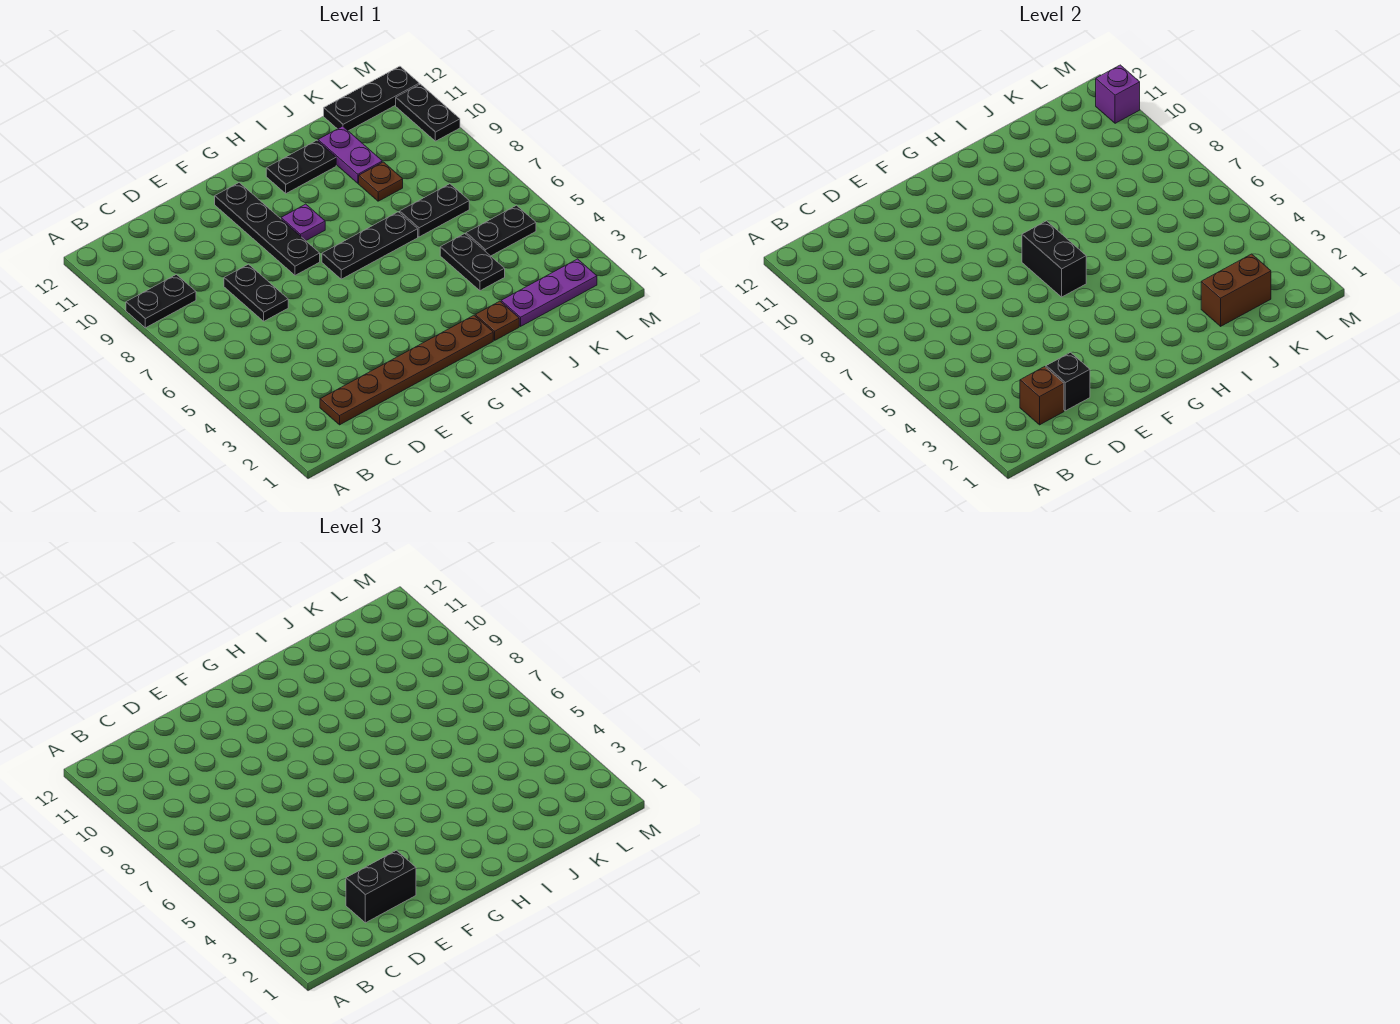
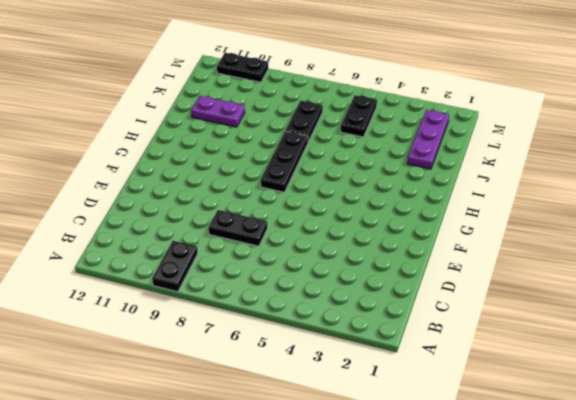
none -> brown 1x6 plate [320,315,493,425]
none -> black 1x4 plate [215,183,320,275]
none -> purple 1x1 plate [281,204,325,241]

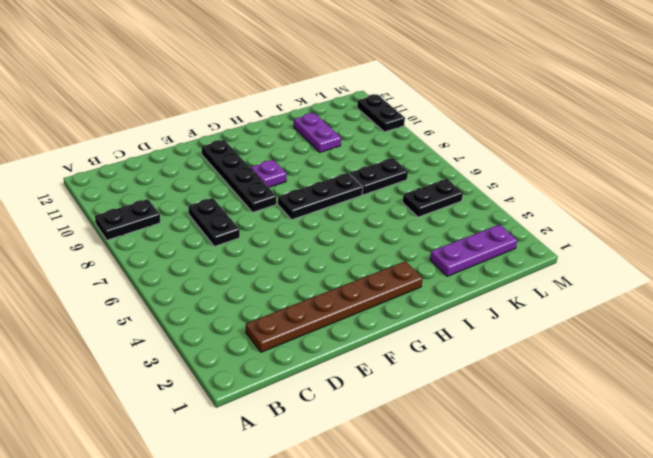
none -> black 1x2 plate [266,140,336,194]
none -> brown 1x1 plate [475,301,519,340]
none -> black 1x2 plate [440,234,505,291]

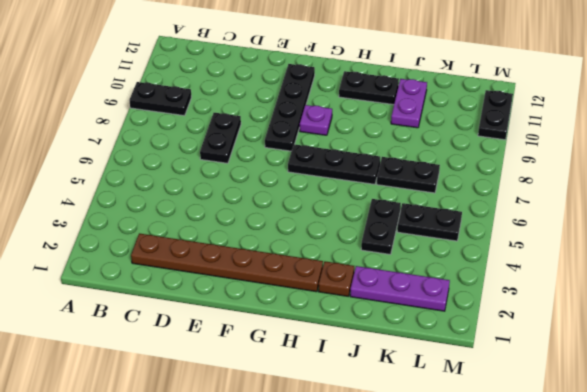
none -> brown 1x1 plate [359,162,403,201]
none -> black 1x3 plate [324,66,419,131]
none -> brown 1x1 brick [1020,367,1064,425]

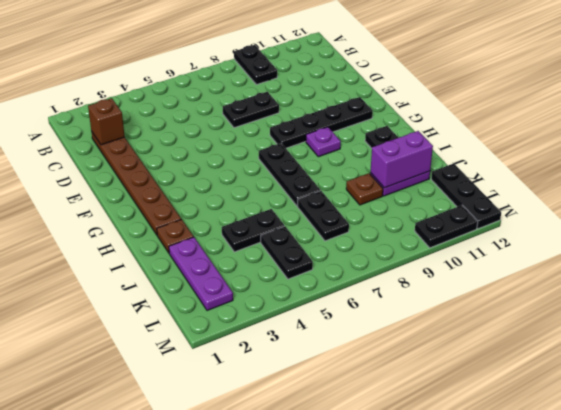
purple 1x2 brick [371,131,433,188] -> none
none -> black 1x1 brick [1046,352,1090,411]
none -> black 1x2 brick [1022,221,1086,297]
none -> brown 1x2 brick [1201,254,1271,326]

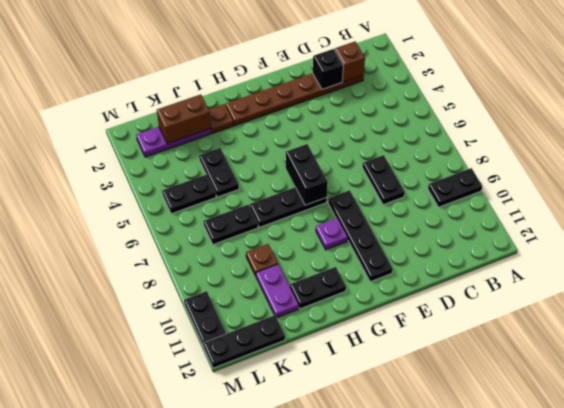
none -> purple 1x1 brick [1096,65,1140,123]
none -> black 1x2 brick [346,850,416,923]

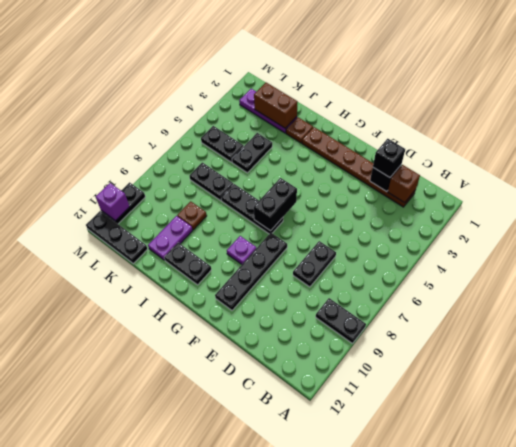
black 1x1 brick [373,139,405,177] -> black 1x2 brick [346,850,416,923]

